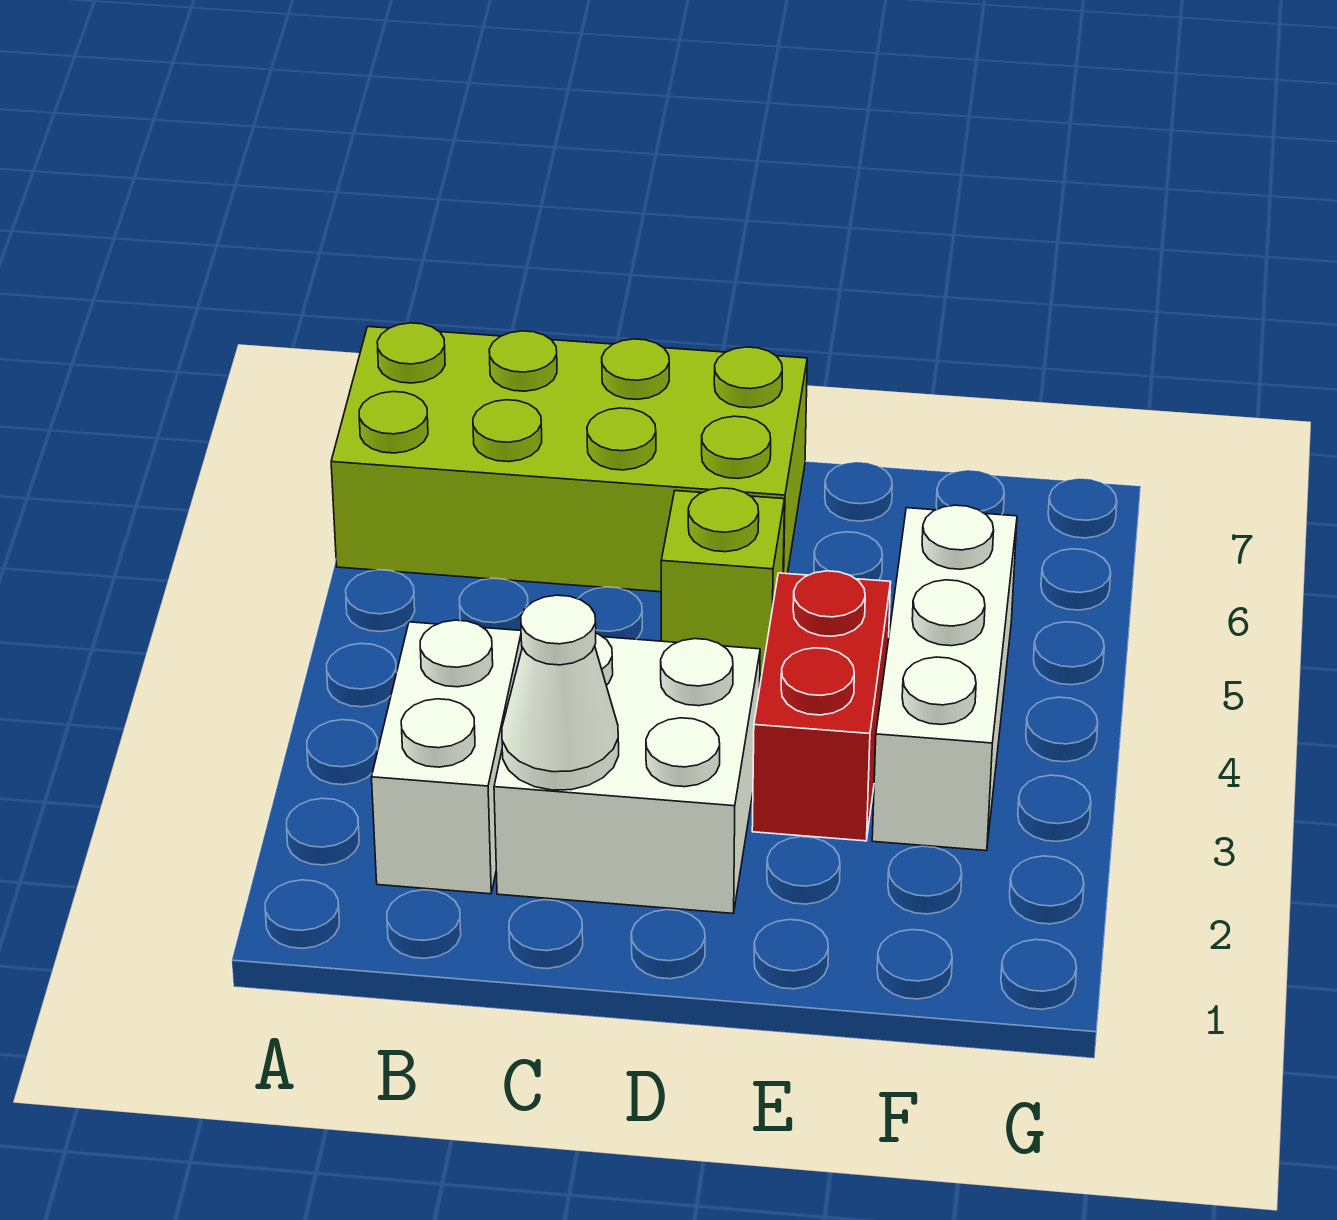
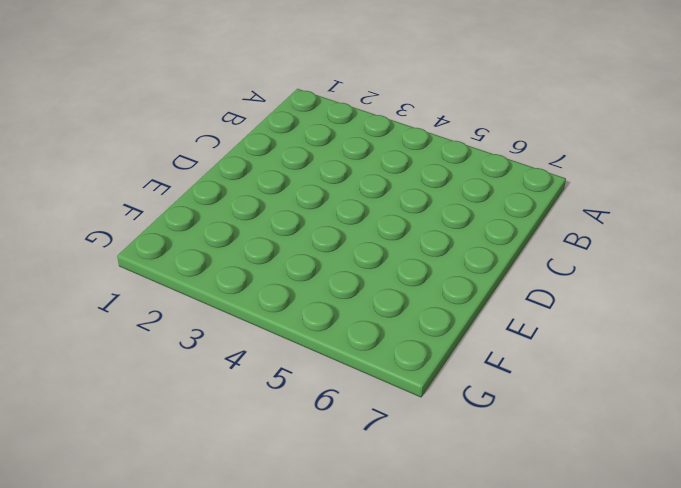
none -> lime 2x4 brick [331,323,807,592]
none -> white 1x2 brick [372,620,522,894]

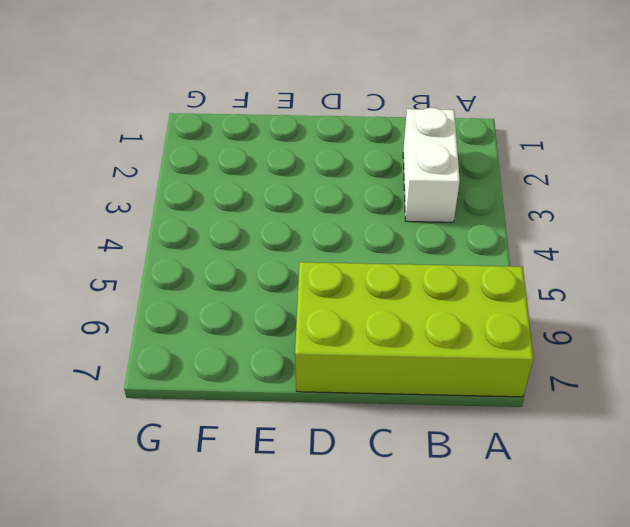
none -> white 2x2 brick [494,633,760,913]
none -> lime 1x1 brick [661,488,785,675]

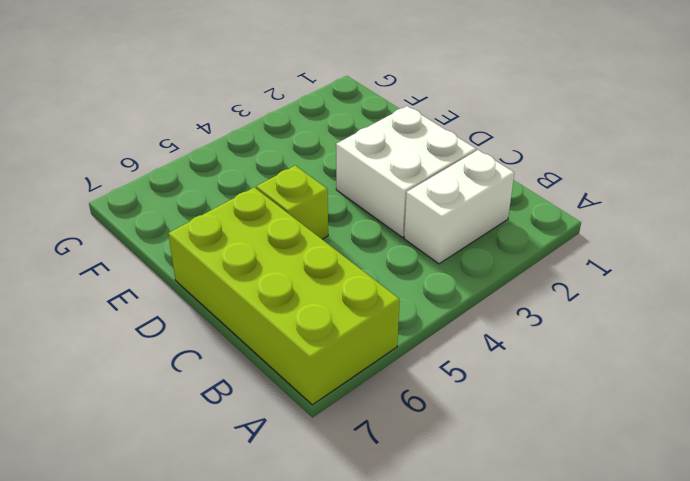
none -> red 1x2 brick [752,571,891,841]
none -> white 1x3 brick [872,505,1017,851]

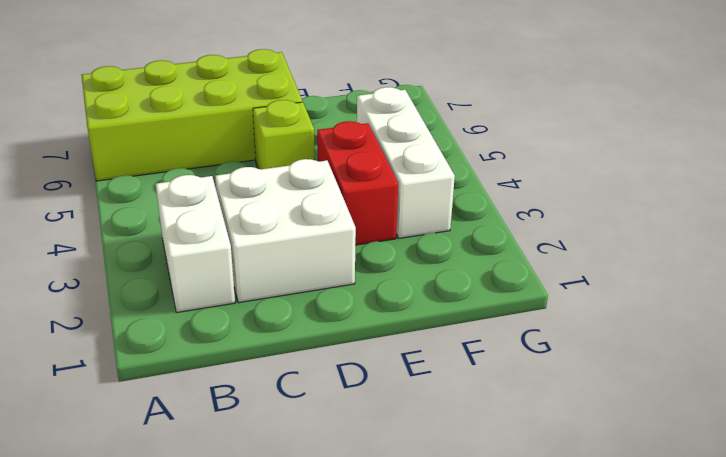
none -> white 1x1 cone [502,595,619,790]

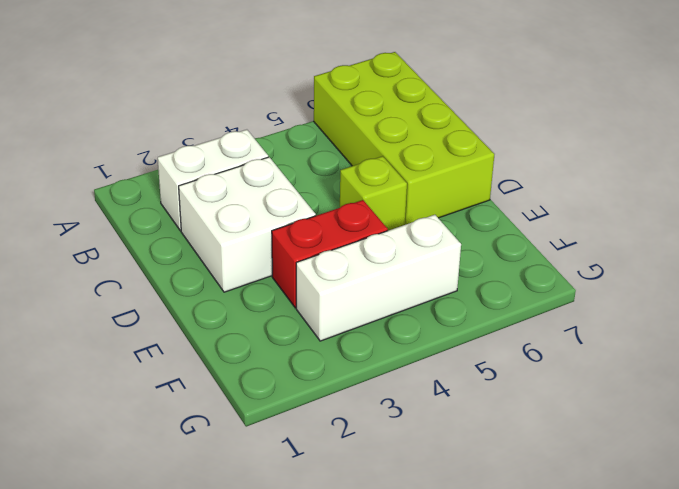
none -> white 1x1 cone [502,595,619,790]

